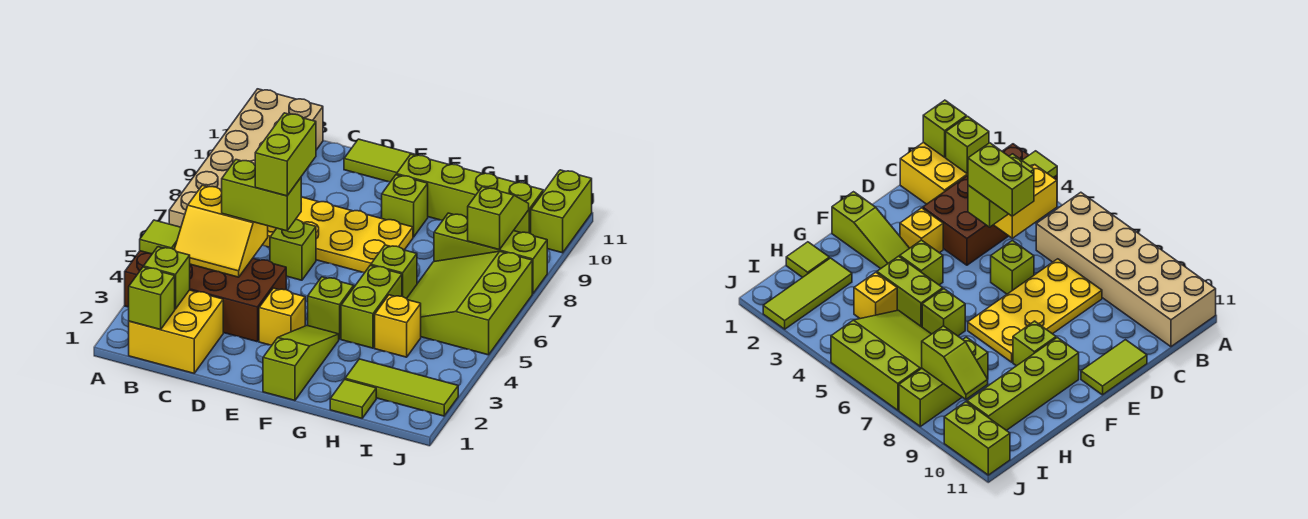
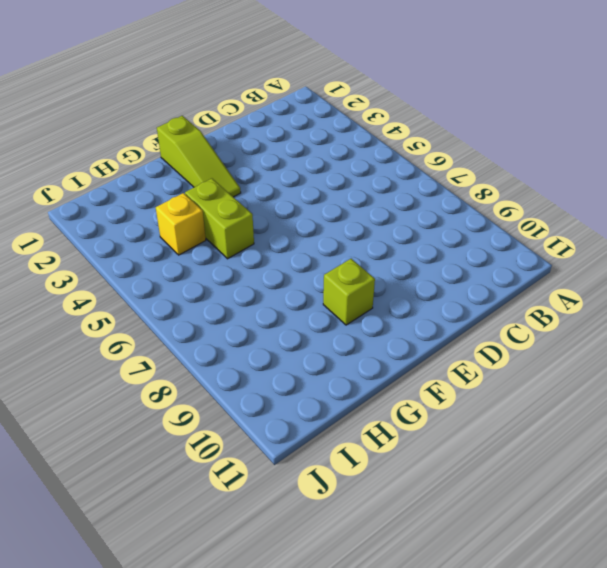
none -> brown 2x4 brick [125,251,286,342]
none -> tan 2x6 brick [169,89,323,227]
none -> yellow 2x2 brick [129,290,223,373]

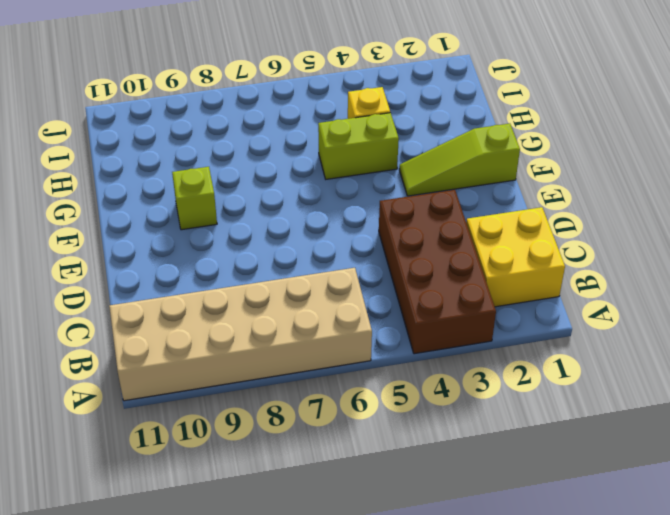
none -> yellow 2x4 plate [263,197,413,273]
none -> lime 1x1 brick [270,219,316,280]
none -> lime 1x2 tile [344,139,418,182]

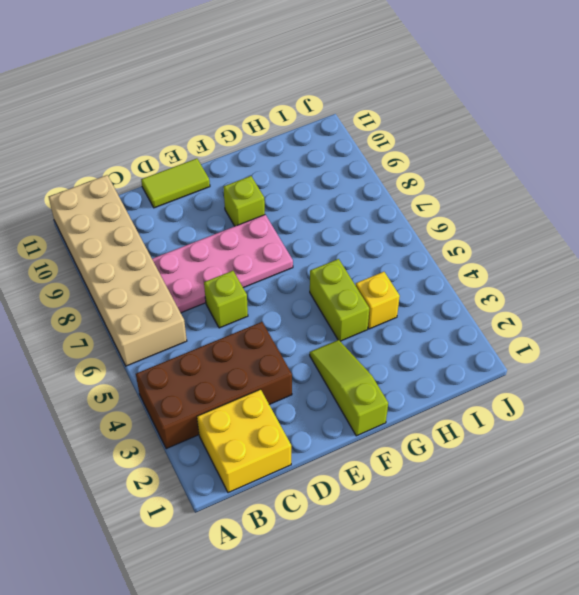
pink 2x4 plate [152,215,293,313] -> yellow 2x4 plate [263,197,413,273]
none -> yellow 1x1 brick [259,288,305,345]
none -> lime 1x1 brick [308,277,354,339]
none -> lime 1x4 brick [396,154,543,234]

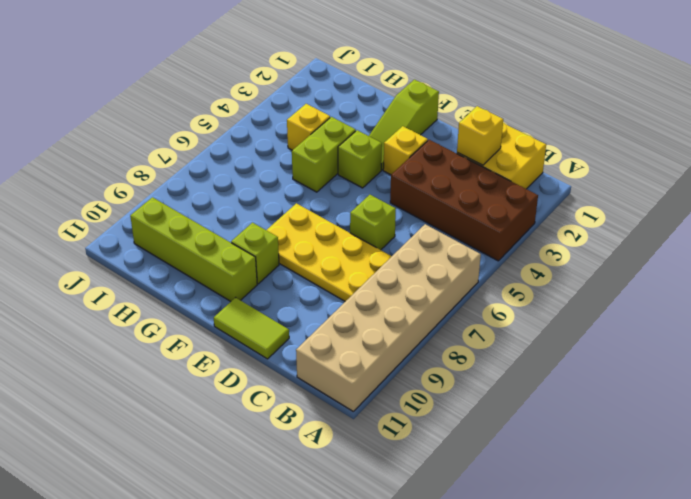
yellow 1x1 brick [457,106,503,165] -> none
none -> lime 1x1 brick [371,245,417,299]
none -> lime 1x1 tile [330,379,376,418]
none -> lime 1x3 tile [345,359,458,416]

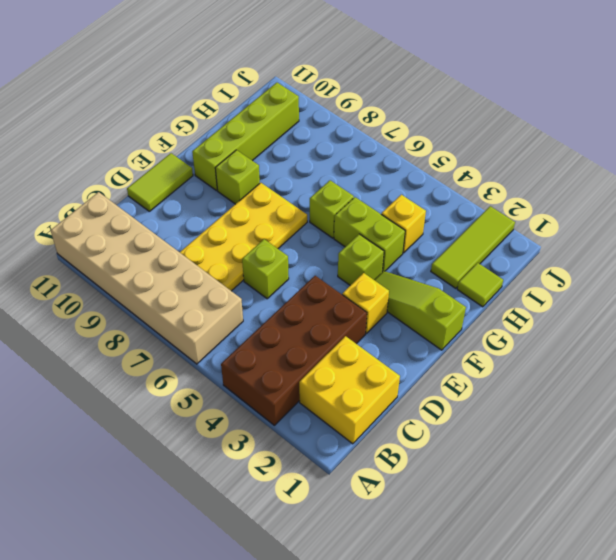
none -> lime 3x3 slope [407,251,532,355]
none -> lime 1x3 brick [434,213,547,294]
none -> lime 1x2 brick [531,170,592,253]

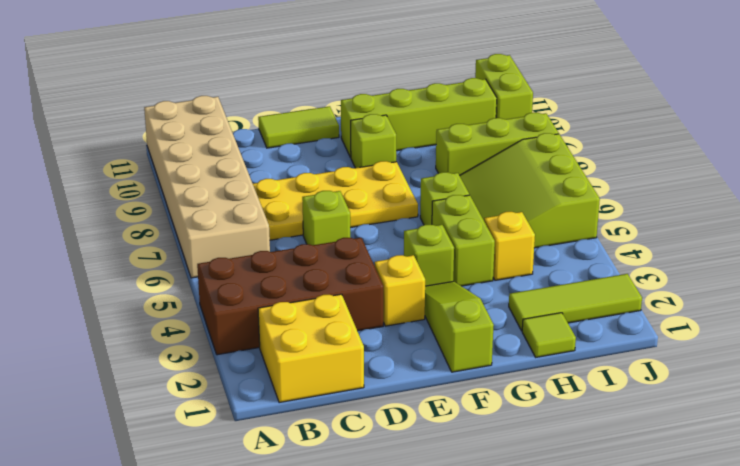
none -> lime 1x1 tile [140,220,181,254]
none -> lime 1x1 brick [129,267,175,329]
none -> lime 1x1 brick [144,247,190,309]

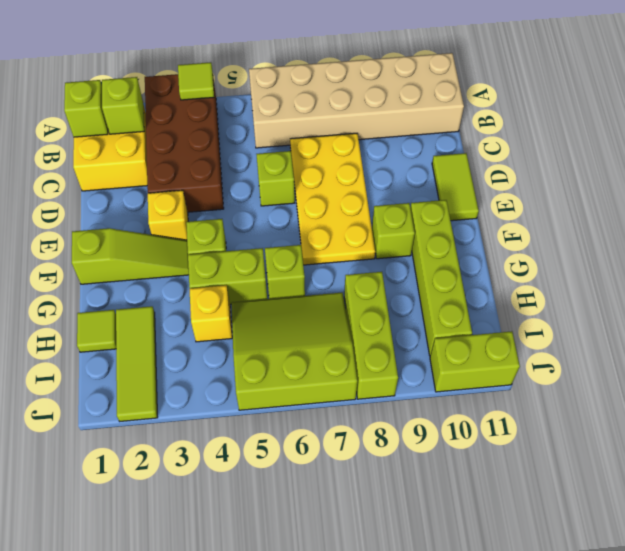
none -> yellow 2x2 slope [174,185,268,277]
none -> lime 1x2 slope [468,187,529,250]
none -> lime 1x2 brick [222,160,301,231]

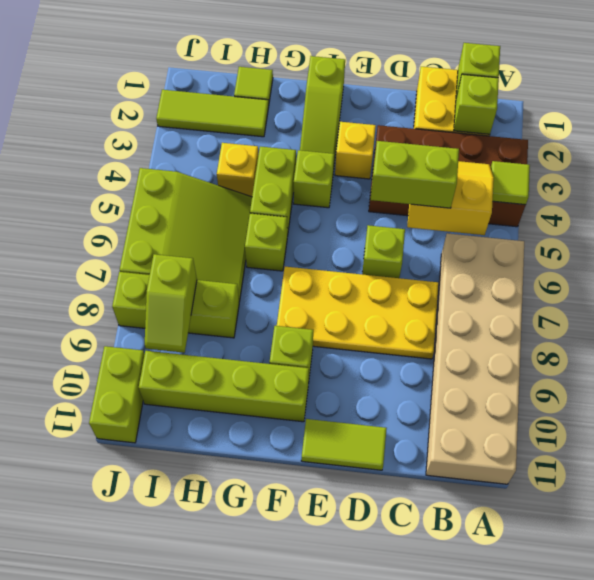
none -> lime 1x2 brick [255,113,316,196]

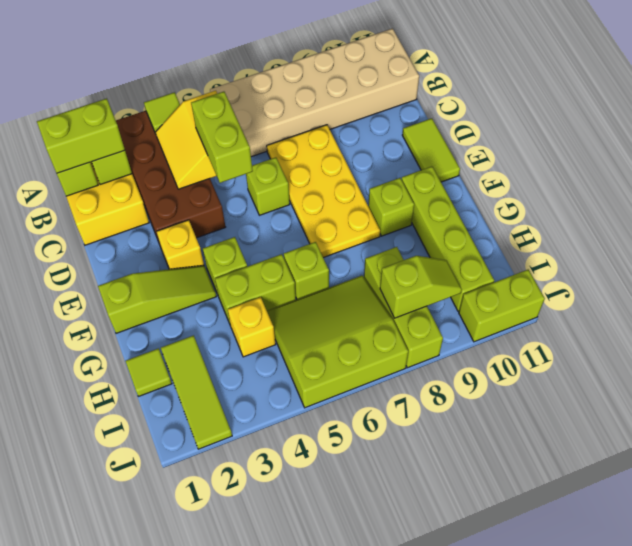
lime 1x2 brick [37,98,125,173] -> lime 1x2 brick moved to [255,113,316,196]

